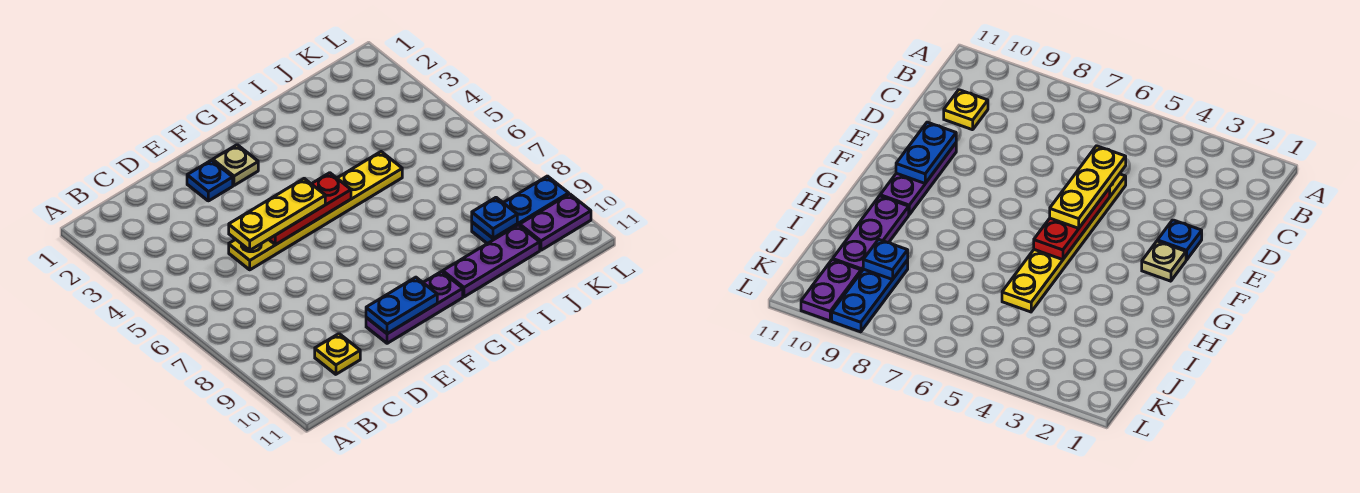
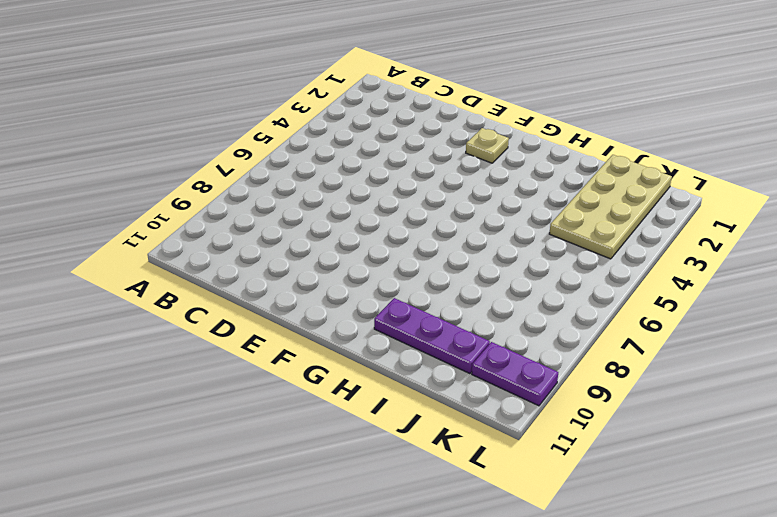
tan 2x4 plate [549,155,672,259] -> none
none -> yellow 1x1 plate [315,334,360,374]
none -> yellow 1x6 plate [229,152,402,270]
none -> blue 1x1 plate [187,160,233,201]

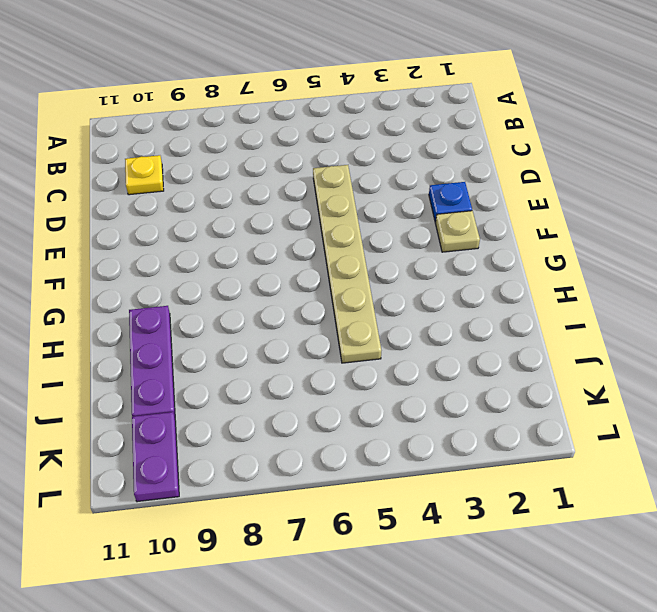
tan 1x6 plate [313,165,381,363] -> yellow 1x6 plate [229,152,402,270]
none -> purple 1x3 plate [366,272,463,343]
none -> blue 1x3 plate [472,176,569,244]
none -> red 1x3 plate [269,173,351,245]

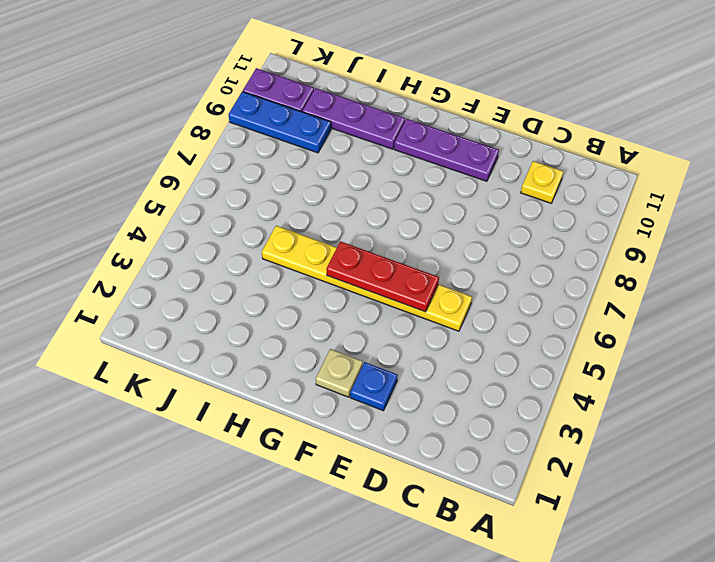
none -> blue 1x2 plate [366,277,437,334]
none -> blue 1x1 plate [472,198,517,238]
none -> yellow 1x3 plate [229,179,325,250]

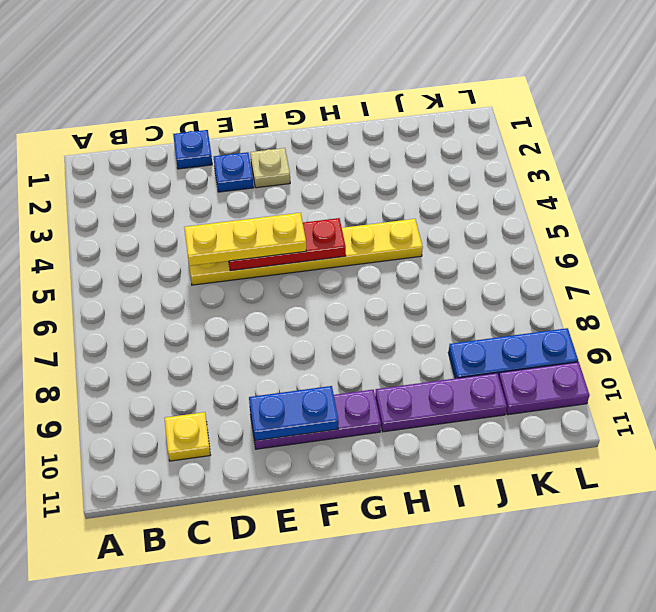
blue 1x1 plate [173,130,212,169] -> blue 1x1 plate moved to [472,198,517,238]

